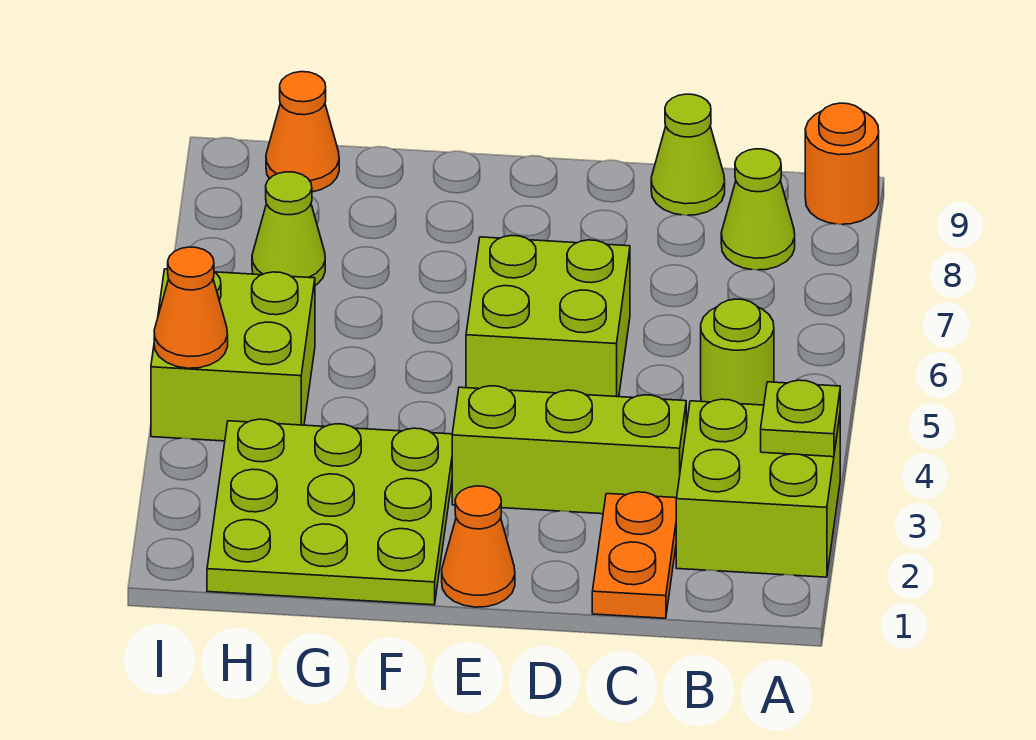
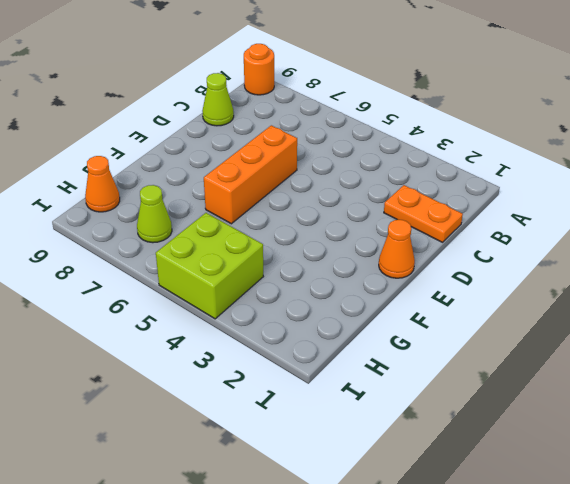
orange 1x3 brick [204,125,297,224] -> lime 2x2 brick [466,236,630,397]
none -> lime 2x2 brick [676,399,840,577]
none -> lime 1x1 round brick [701,299,774,405]
none -> lime 1x1 cone [721,149,795,270]

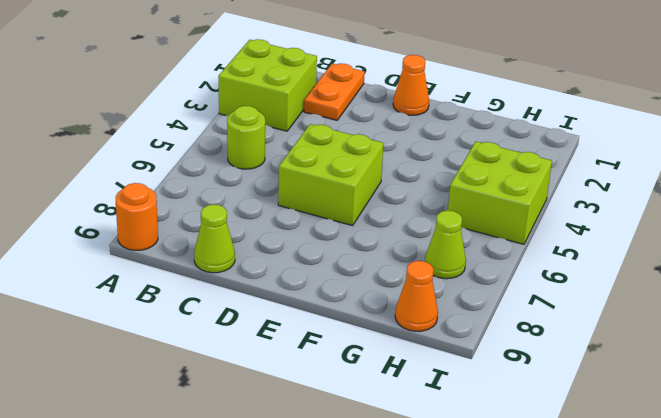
none -> lime 1x1 cone [721,149,795,270]
none -> lime 1x3 brick [452,386,686,514]
none -> lime 3x3 plate [207,419,452,605]

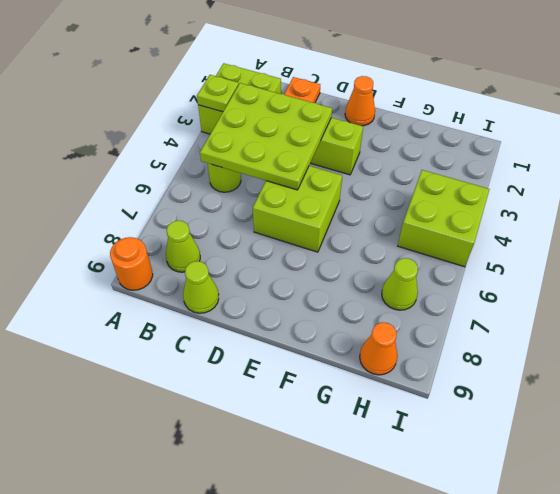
lime 3x3 plate [200,83,332,190] -> lime 3x3 plate moved to [207,419,452,605]
none -> orange 1x1 cone [154,247,228,368]

